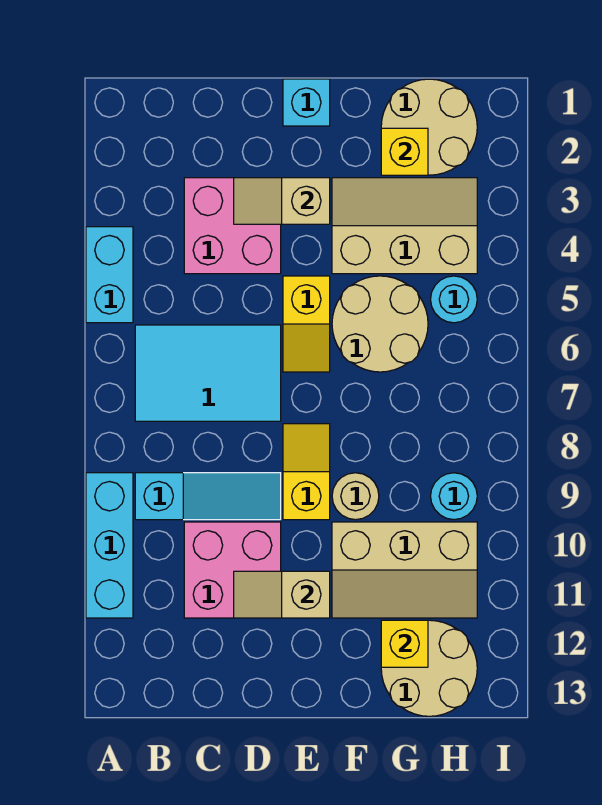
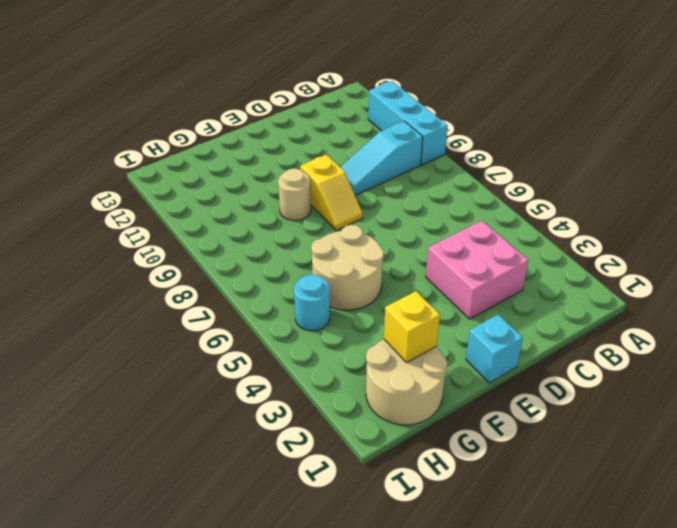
none -> cyan 1x2 brick [86,227,133,323]
none -> cyan 2x3 tile [135,325,281,421]
none -> pink 2x2 brick [184,522,281,618]

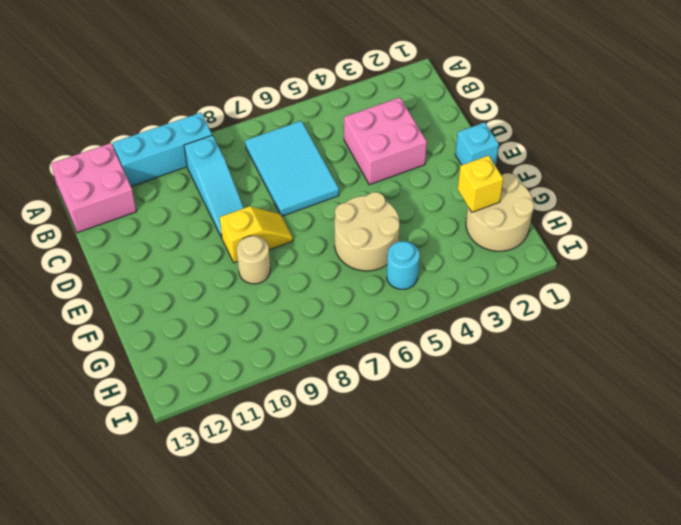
pink 2x2 brick [51,143,137,233] -> pink 2x2 brick moved to [184,522,281,618]
none -> cyan 1x2 brick [86,227,133,323]
none -> yellow 1x2 slope [283,276,330,372]
none -> tan 2x3 slope [332,178,477,274]

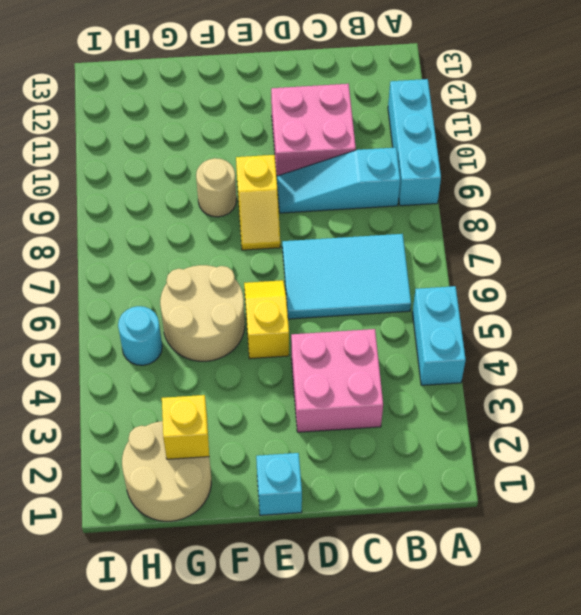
none -> tan 2x3 slope [332,178,477,274]
none -> tan 2x3 slope [332,522,477,618]
none -> tan 2x2 round brick [381,620,477,716]

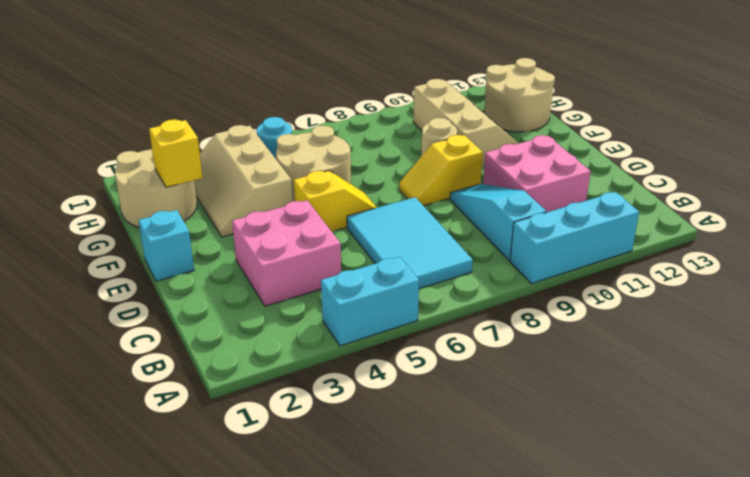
none -> cyan 1x1 round brick [431,473,477,520]
none -> tan 1x2 slope [234,178,330,224]
none -> tan 1x2 slope [234,571,330,618]

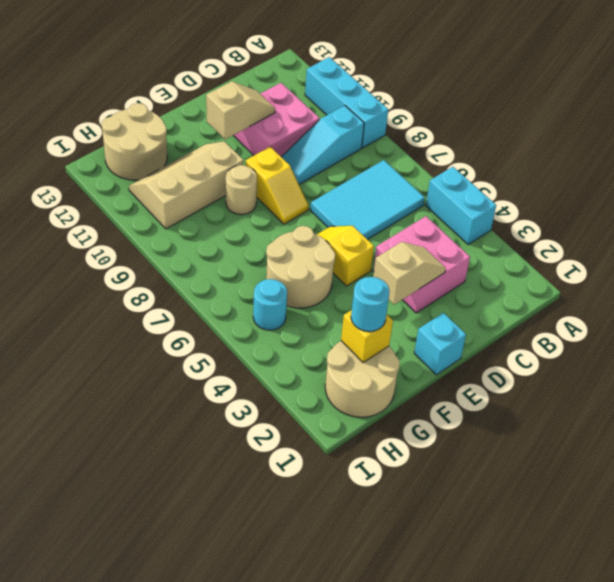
cyan 1x1 round brick [351,277,390,332] -> cyan 1x1 round brick moved to [431,473,477,520]
none -> tan 2x3 slope [332,178,477,274]
none -> yellow 1x1 brick [381,620,428,667]

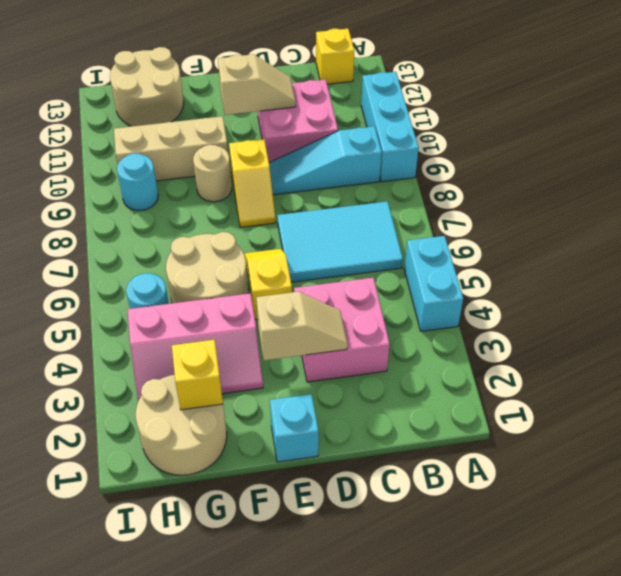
yellow 1x1 brick [316,29,354,84] -> yellow 1x1 brick moved to [381,620,428,667]
pink 2x3 slope [128,293,263,401] -> tan 2x3 slope [332,178,477,274]

